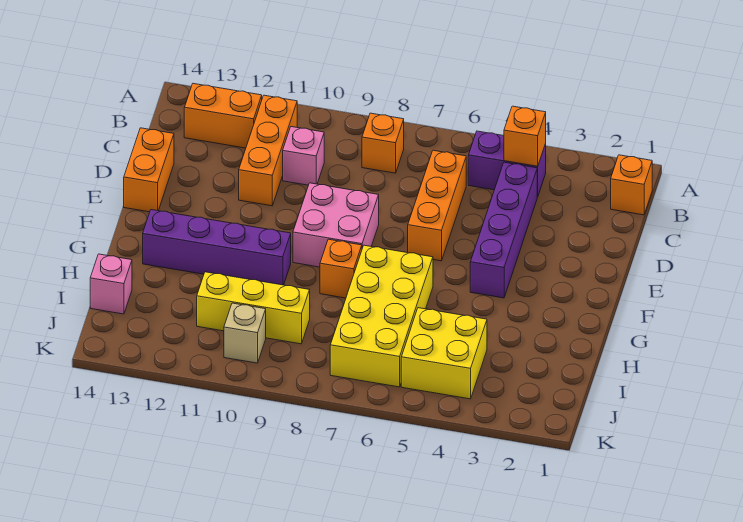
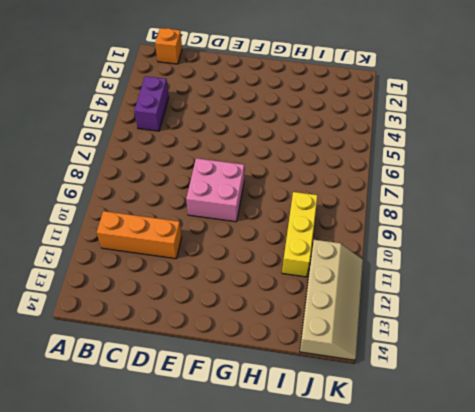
tan 2x4 slope [300,240,363,360] -> none
none -> orange 1x1 brick [362,113,404,173]
none -> orange 1x2 brick [184,84,262,148]
none -> purple 1x4 brick [470,162,537,298]

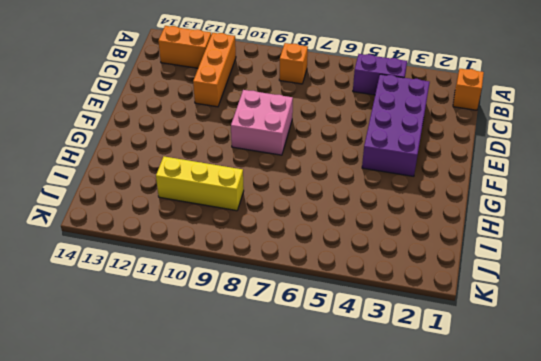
purple 2x4 brick [362,74,430,176] -> purple 1x4 brick [470,162,537,298]
none -> orange 1x3 brick [408,150,466,261]
none -> pink 1x1 brick [283,127,324,185]
none -> orange 1x2 brick [124,128,174,212]

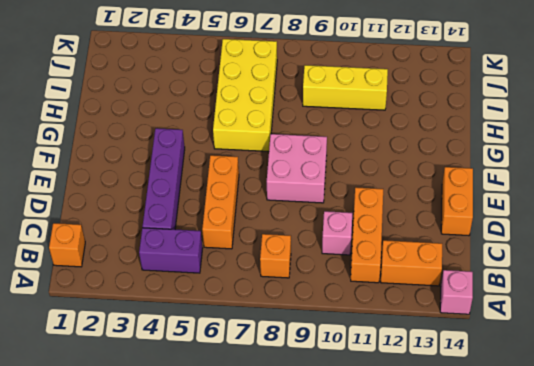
pink 1x1 brick [440,270,473,314] -> pink 1x1 brick moved to [90,254,132,314]
none -> orange 1x1 brick [320,239,362,298]
none -> purple 1x4 brick [143,210,291,285]
none -> yellow 2x2 brick [401,308,487,399]

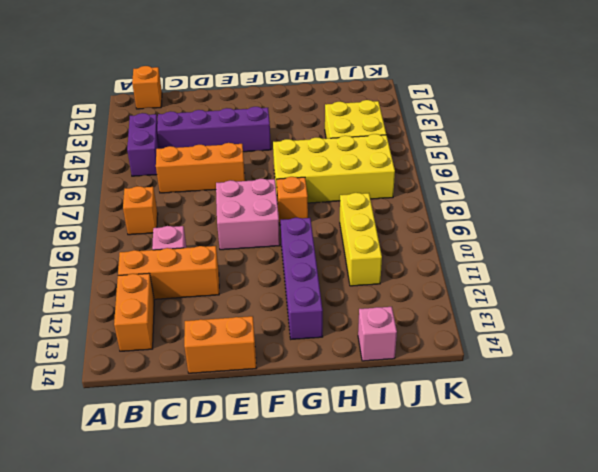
none -> tan 1x1 brick [224,303,266,363]
none -> orange 1x1 brick [504,106,546,166]

